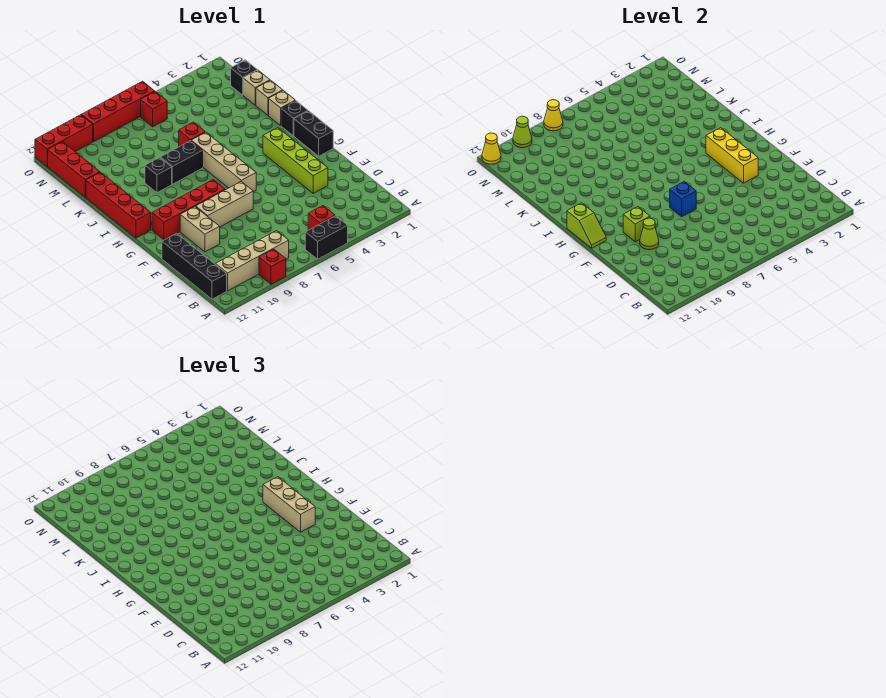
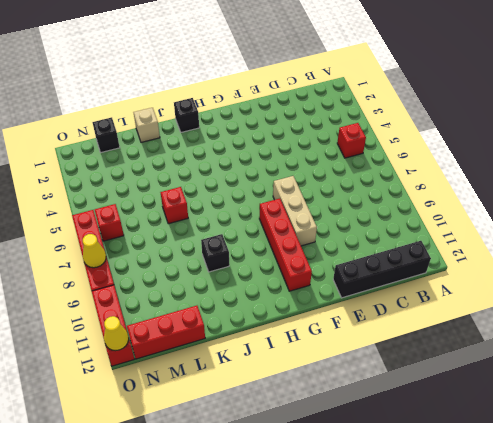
none -> black 1x2 brick [305,216,348,259]
none -> red 1x1 brick [259,249,286,285]
none -> tan 1x4 brick [215,231,289,291]
none -> lime 1x4 brick [263,128,328,193]

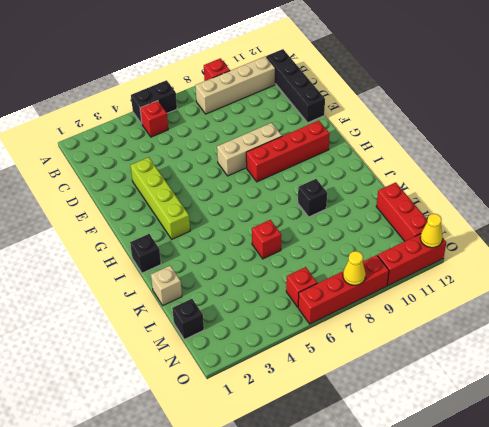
none -> tan 1x2 brick [180,207,220,252]
none -> black 1x2 brick [294,111,333,156]
none -> tan 1x4 brick [191,132,256,192]
none -> red 1x4 brick [86,172,151,238]

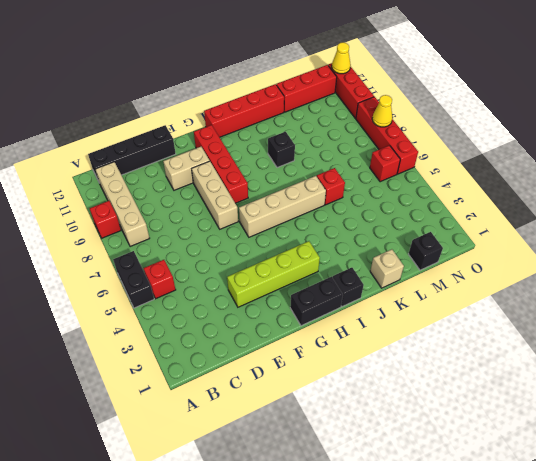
none -> tan 1x1 brick [269,91,295,126]
none -> black 1x2 brick [160,141,203,184]
none -> tan 1x1 brick [243,70,270,105]
none -> lime 1x1 cone [640,218,659,250]

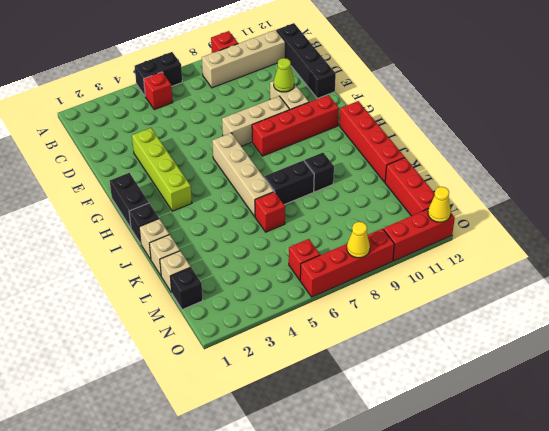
none -> yellow 1x3 brick [706,128,758,183]
none -> blue 1x1 brick [670,181,696,216]
none -> lime 1x1 brick [623,207,650,242]
none -> lime 1x2 slope [567,203,606,248]

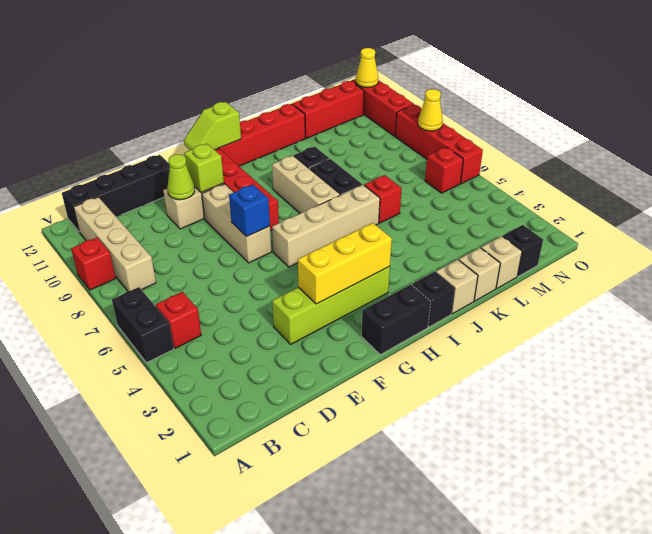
tan 1x3 brick [272,156,340,213] -> tan 1x3 brick turned to [263,477,315,532]
none -> lime 1x1 cone [513,116,532,148]

